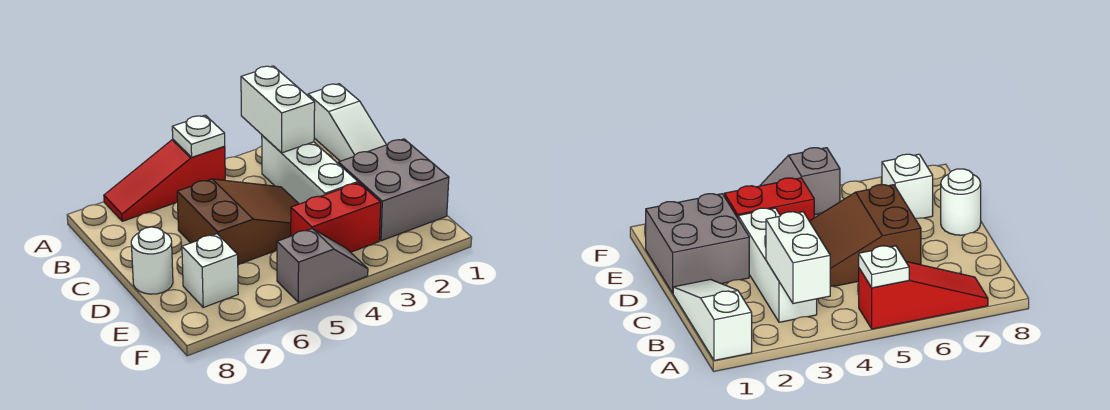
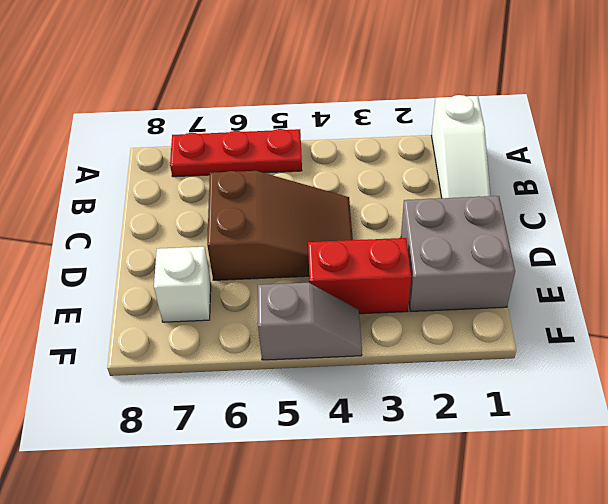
red 1x3 plate [170,129,302,177] -> red 1x3 slope [104,140,225,221]
none -> white 1x3 brick [262,135,358,204]
none -> white 1x1 round brick [131,227,173,294]

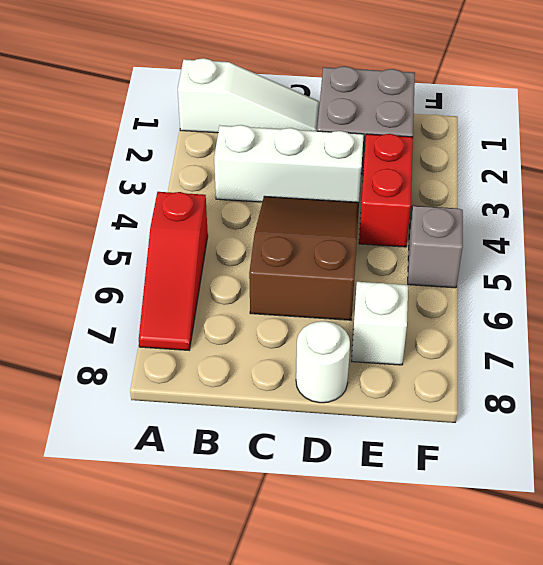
none -> white 1x2 brick [241,66,315,153]
none -> white 1x1 plate [172,115,225,157]

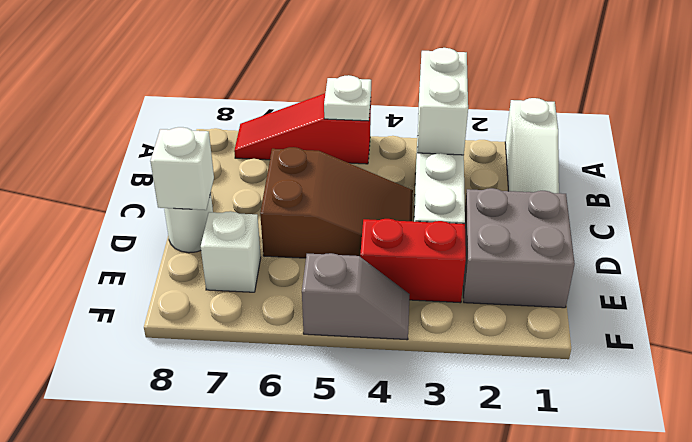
white 1x1 brick [150,127,214,210] -> none

